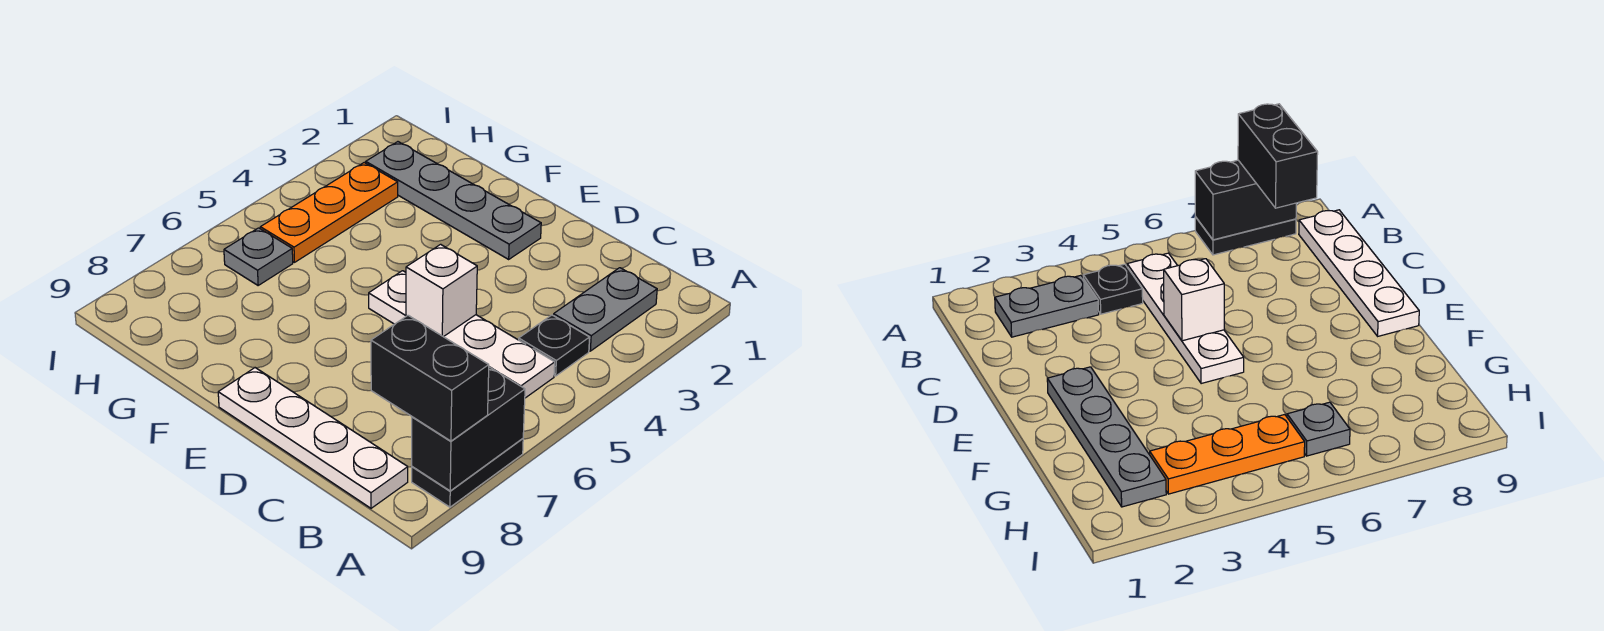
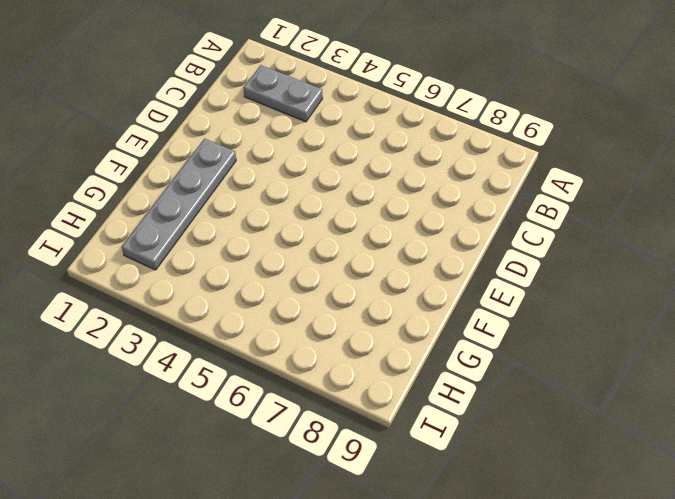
none -> black 1x2 plate [412,439,523,507]
none -> black 1x1 plate [519,315,590,376]

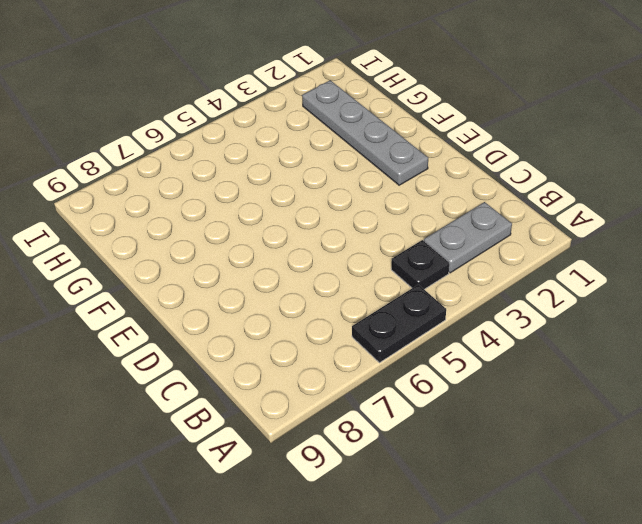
black 1x2 plate [352,285,446,363] -> black 1x2 plate moved to [412,439,523,507]
none -> white 1x4 plate [369,271,555,398]
none -> white 1x4 plate [218,368,408,508]

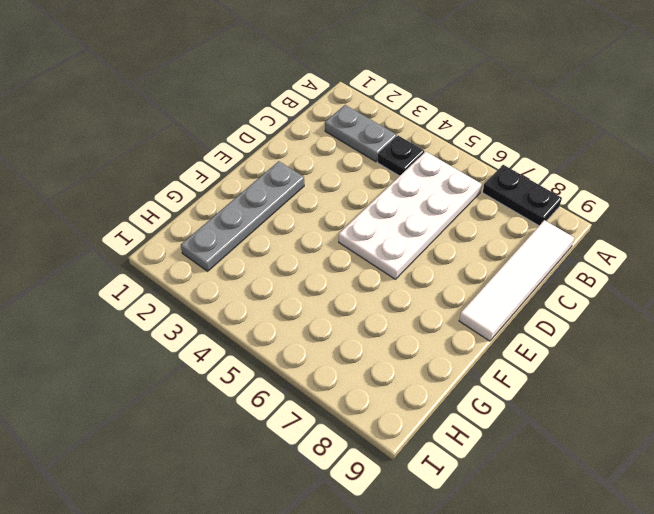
white 2x4 plate [339,152,482,279] -> white 1x4 plate [369,271,555,398]
white 1x4 tile [459,220,574,341] -> white 1x4 plate [218,368,408,508]
none -> orange 1x3 plate [260,163,398,262]
none -> grey 1x1 plate [224,228,293,285]

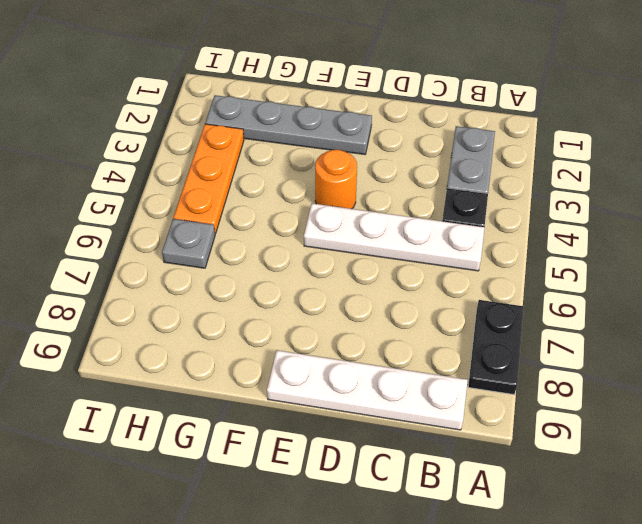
orange 1x1 round brick [315,150,357,209] -> none
none -> black 1x2 brick [412,367,525,491]
none -> white 1x1 brick [406,244,477,337]

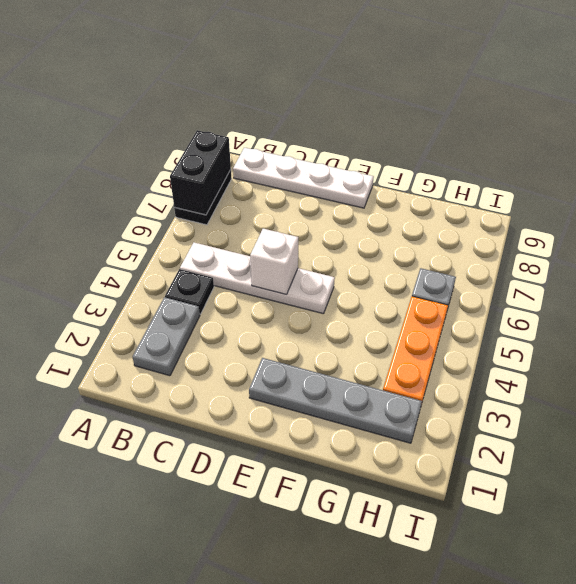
none -> black 1x2 brick [371,315,489,441]

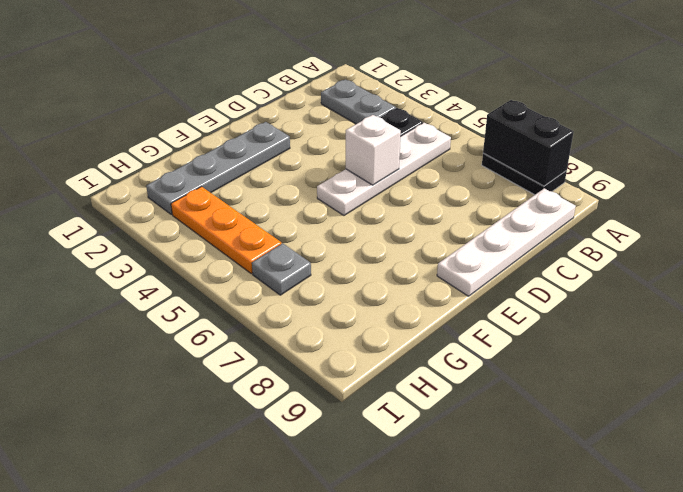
none -> black 1x2 brick [371,315,489,441]

